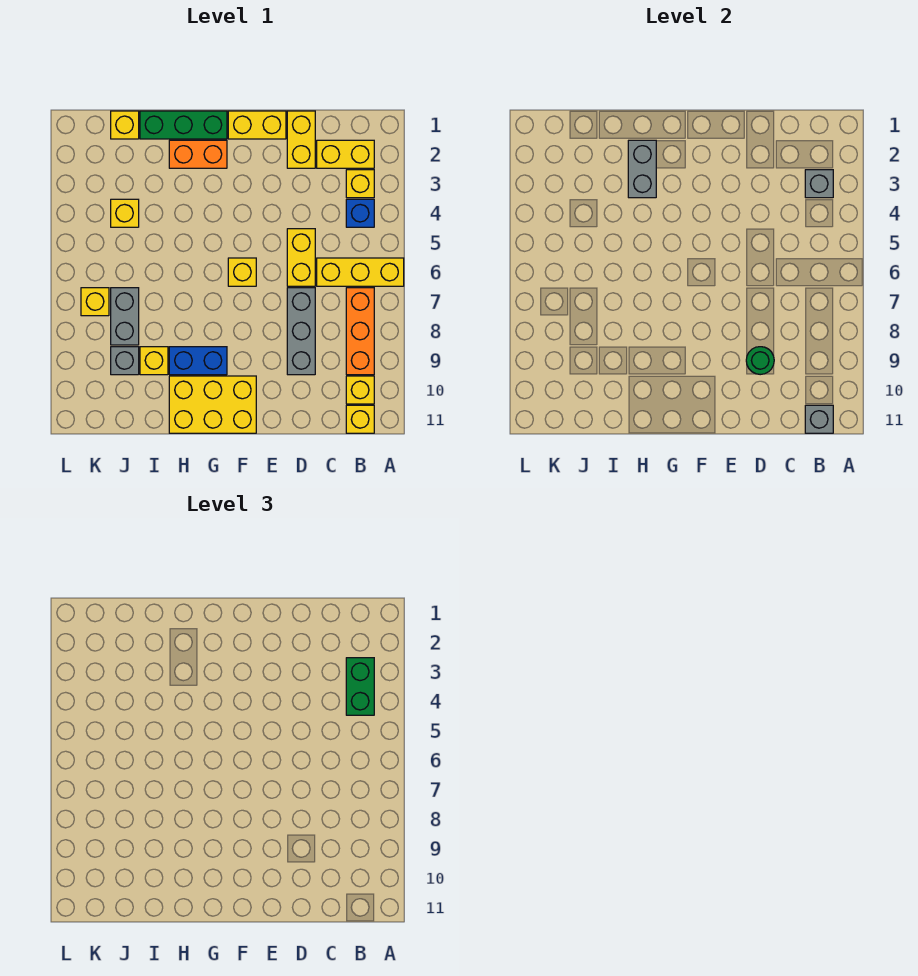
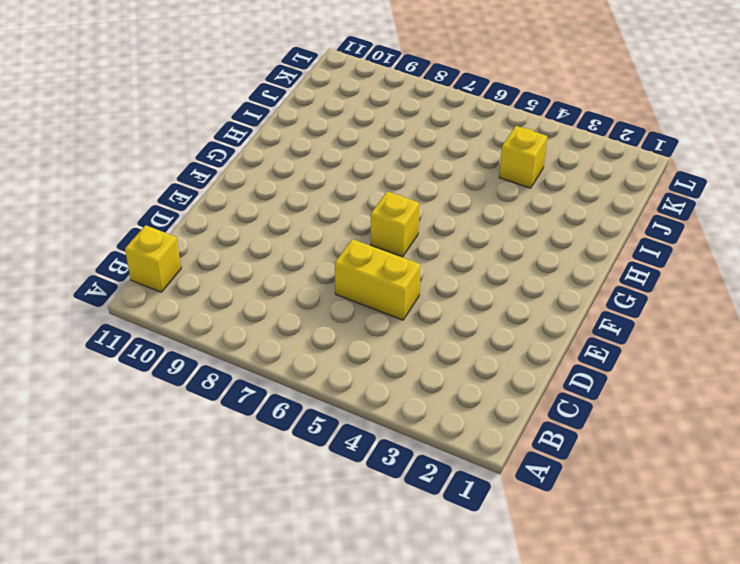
none -> yellow 1x3 brick [317,258,404,286]
none -> yellow 1x2 brick [317,140,374,168]
none -> yellow 1x1 brick [346,170,374,198]

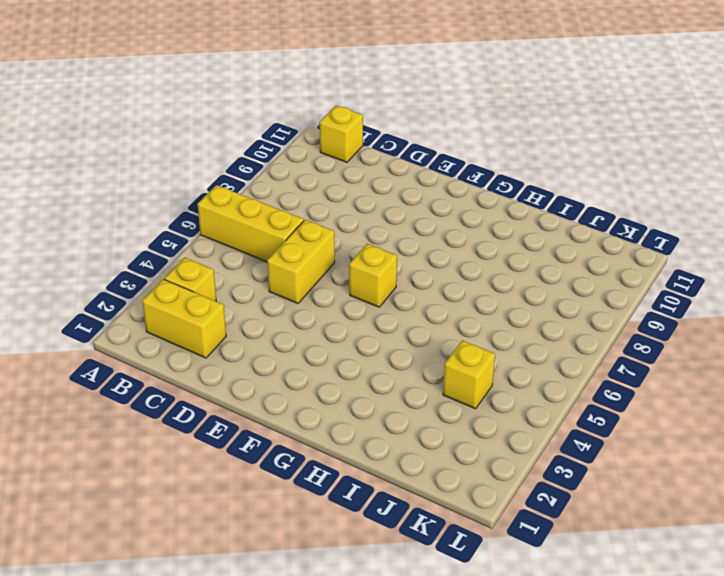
none -> blue 1x1 brick [346,199,374,227]
none -> orange 1x3 brick [346,288,374,375]
none -> yellow 1x1 brick [346,376,374,404]

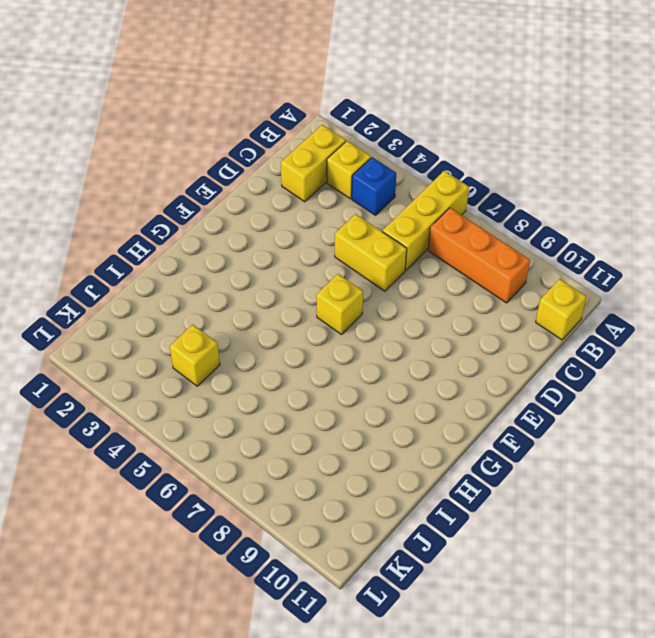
none -> yellow 1x1 brick [346,376,374,404]
none -> yellow 1x2 brick [287,111,315,168]
none -> grey 1x3 brick [287,288,315,375]

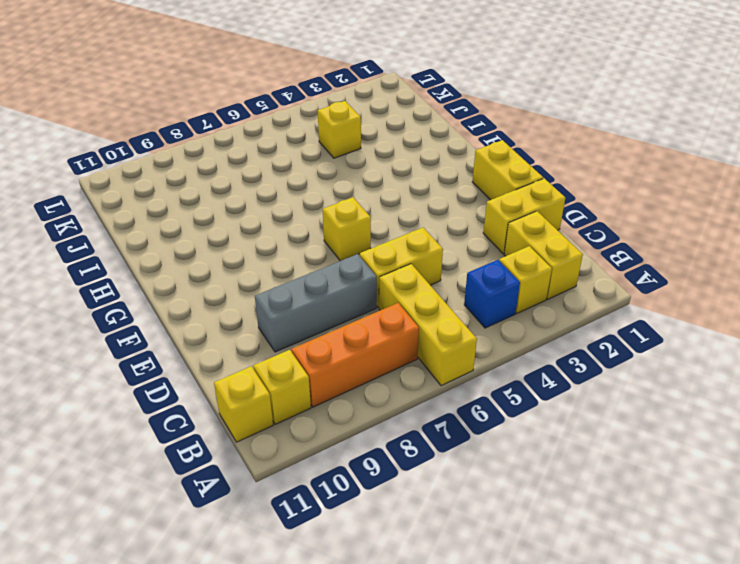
none -> yellow 2x3 brick [169,376,256,433]
none -> green 1x3 brick [140,111,227,139]
none -> orange 1x2 brick [169,140,227,168]

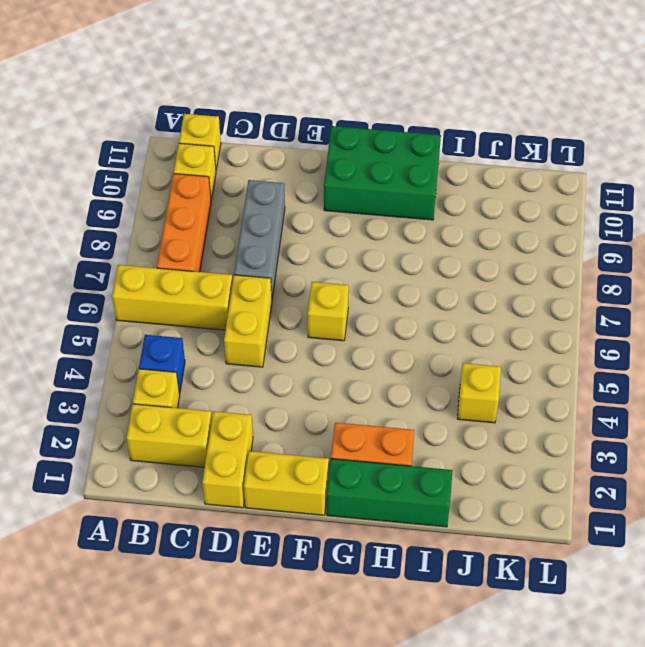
green 2x3 brick [324,126,441,220] -> yellow 2x3 brick [169,376,256,433]
none -> blue 1x2 brick [169,347,227,375]
none -> yellow 1x1 brick [140,347,168,375]
none -> yellow 1x1 brick [111,111,139,139]

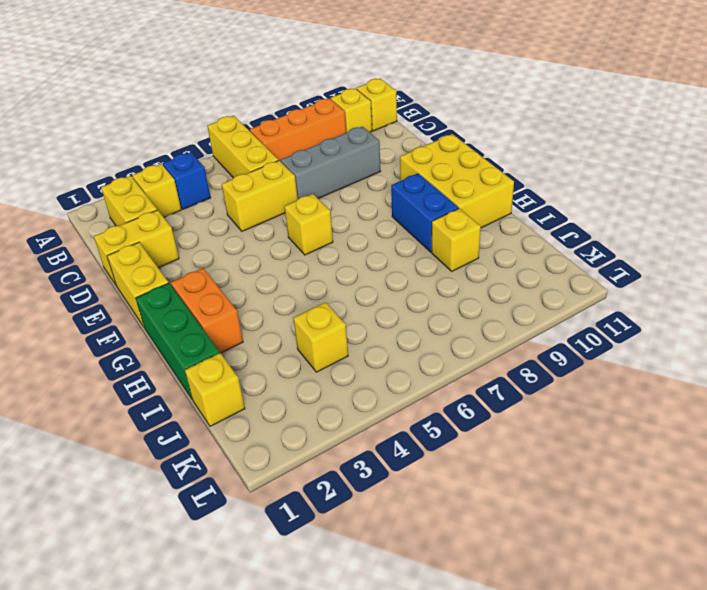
none -> grey 1x2 brick [111,288,139,345]
none -> grey 1x1 brick [111,347,139,375]
none -> yellow 1x1 brick [81,288,109,316]

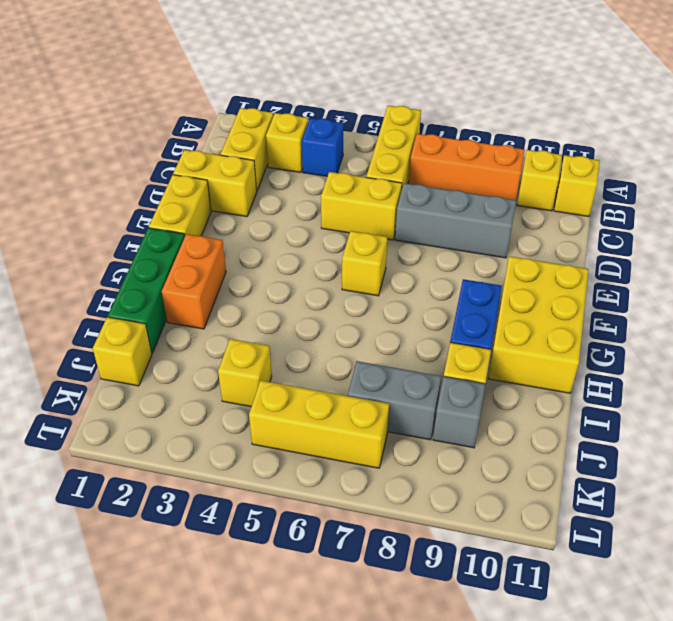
yellow 1x3 brick [249,380,389,468] -> yellow 1x1 brick [81,288,109,316]
none -> grey 1x1 brick [805,170,833,198]
none -> grey 1x1 brick [805,405,833,433]
none -> green 1x1 round brick [746,347,774,375]

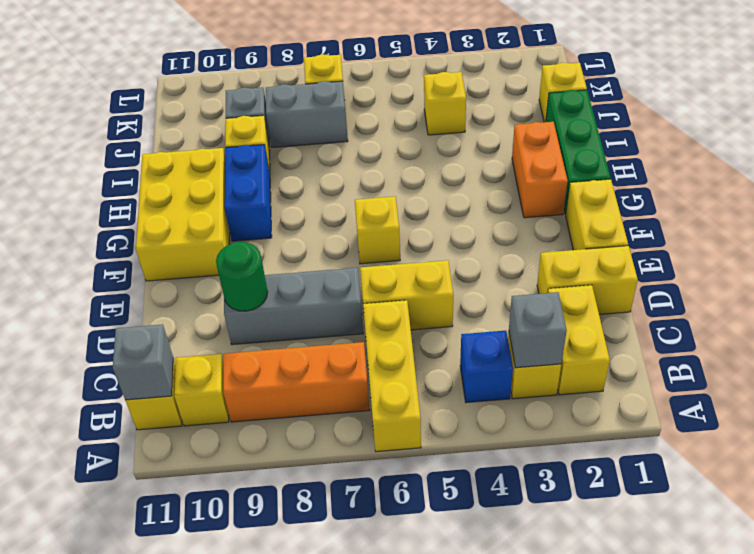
none -> grey 1x2 brick [628,140,656,198]
none -> green 1x2 brick [346,658,374,715]

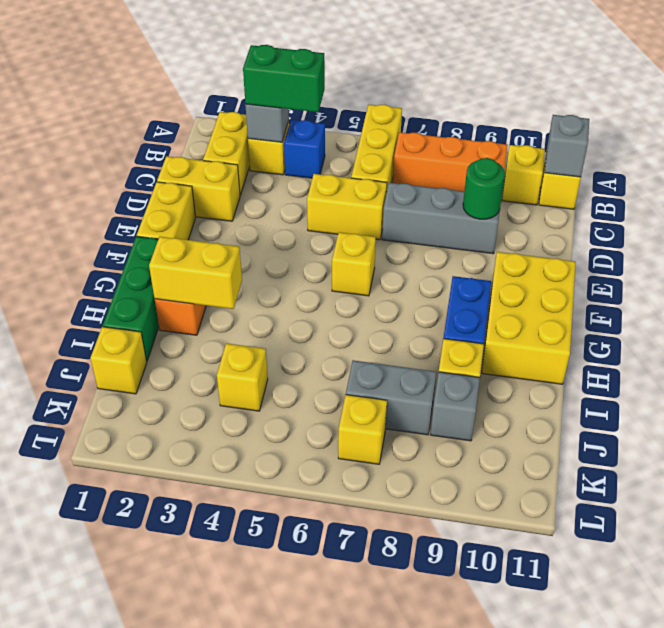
yellow 1x2 brick [149,237,242,309] -> grey 1x2 brick [628,140,656,198]

